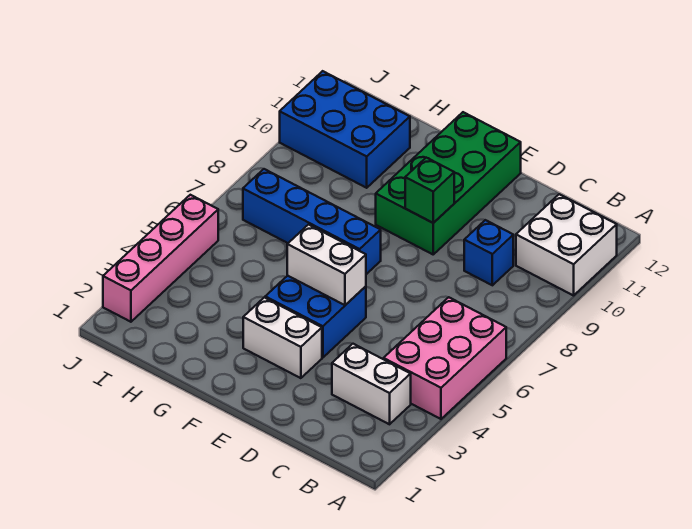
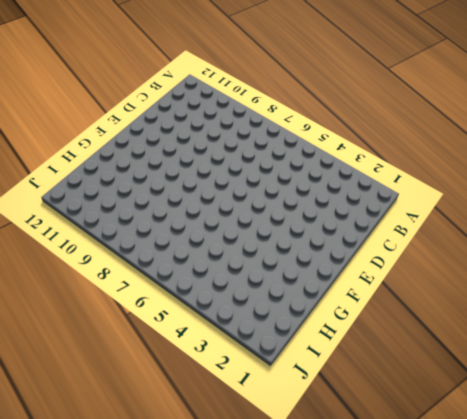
none -> pink 2x3 brick [383,297,506,419]
none -> white 2x2 brick [516,194,617,296]
none -> white 1x2 brick [332,344,411,424]

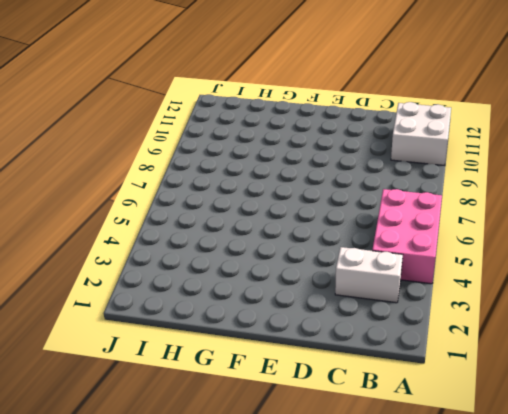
none -> blue 1x1 brick [464,220,513,285]
none -> white 1x2 brick [243,297,322,378]
none -> blue 2x2 brick [265,276,366,358]

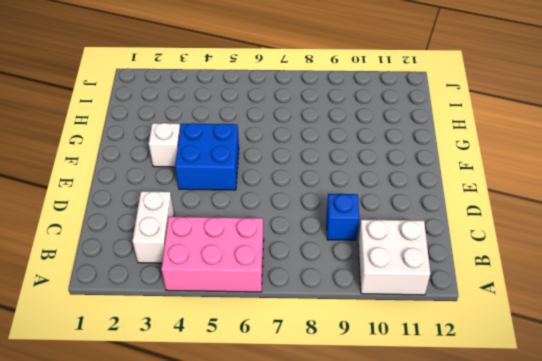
white 1x1 brick [149,123,180,167] -> white 1x2 brick [243,297,322,378]
none -> green 2x4 brick [376,112,521,254]
none -> blue 1x4 brick [243,169,381,274]
none -> blue 2x3 brick [280,71,410,188]

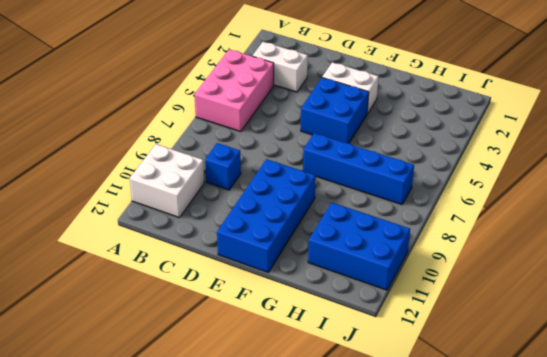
blue 2x4 brick [217,159,316,272] -> green 2x4 brick [376,112,521,254]
none -> pink 1x4 brick [103,195,218,322]
none -> white 1x2 brick [287,225,366,305]
none -> green 1x1 brick [405,158,454,223]

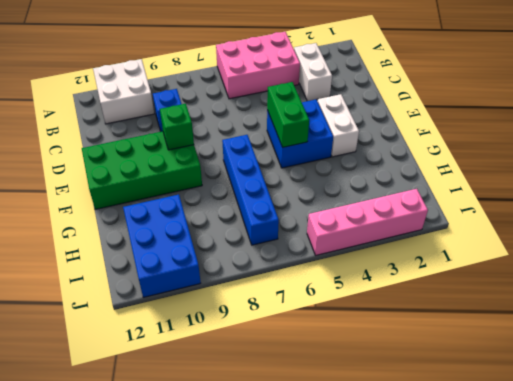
green 1x2 brick [267,82,309,147] -> white 1x2 brick [287,225,366,305]

